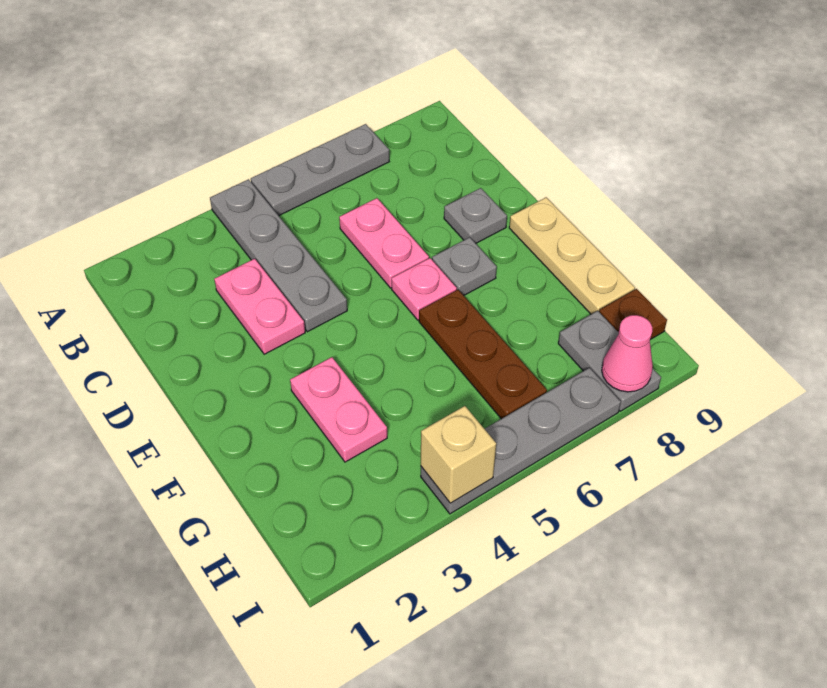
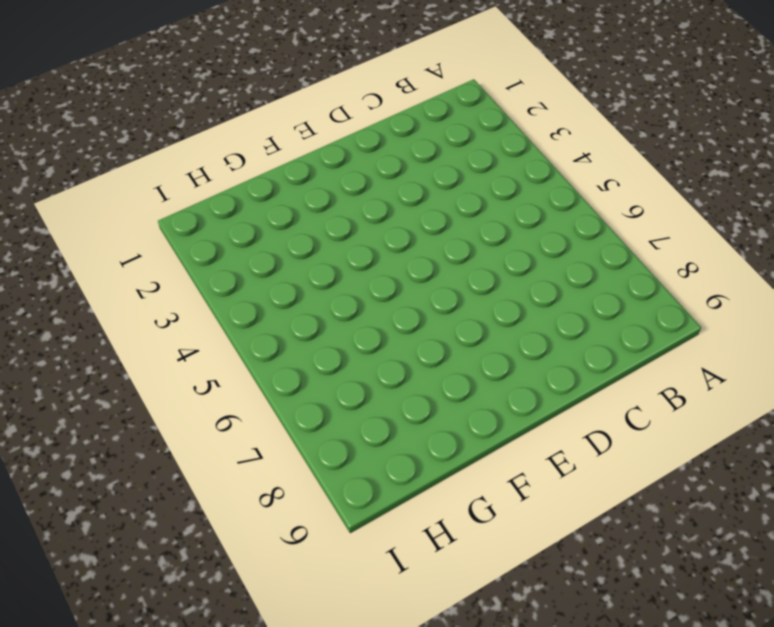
none -> grey 1x4 plate [210,179,347,332]
none -> grey 1x3 plate [251,124,389,216]
none -> pink 1x2 plate [214,259,305,354]

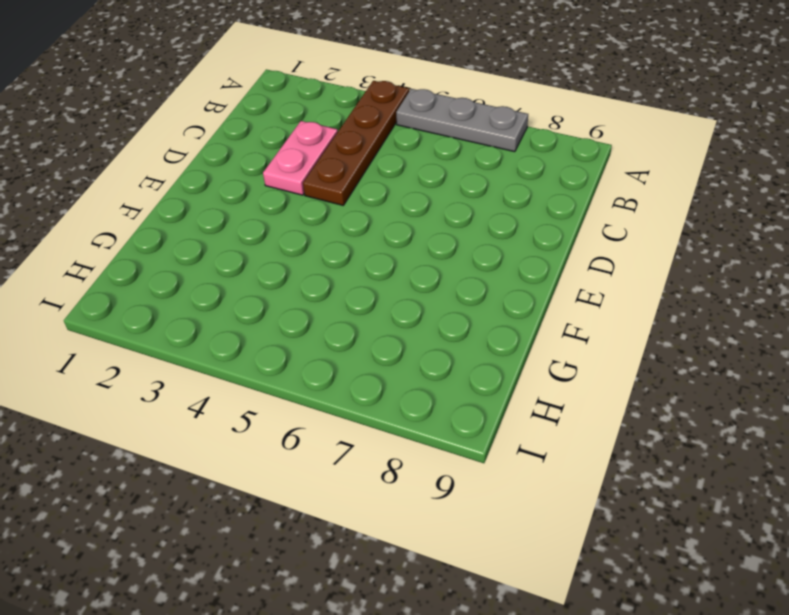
brown 1x4 plate [303,81,409,205] -> grey 1x4 plate [210,179,347,332]
none -> pink 1x2 plate [339,198,429,288]
none -> grey 1x1 plate [444,188,507,243]
none -> pink 1x1 plate [392,258,457,320]

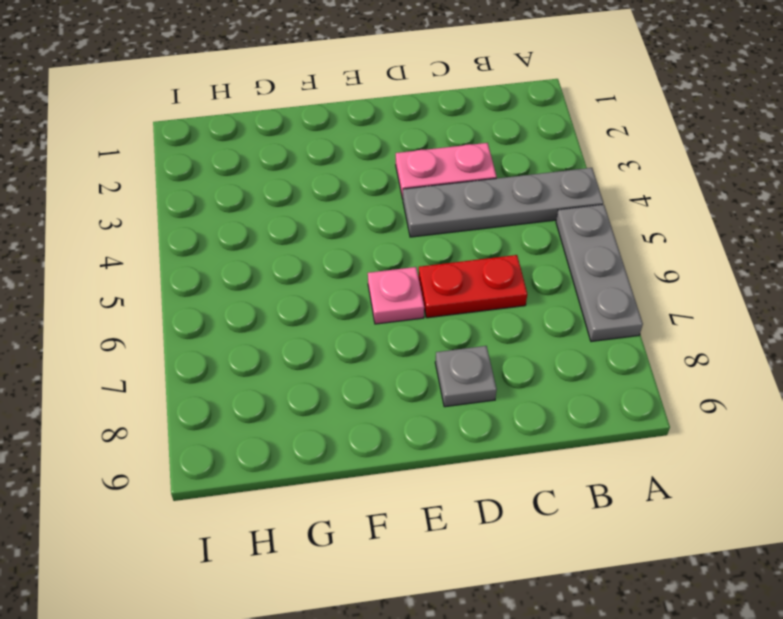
red 1x2 plate [418,255,527,318] -> pink 1x2 plate [339,198,429,288]
none -> grey 1x1 plate [432,237,497,295]
none -> tan 1x3 plate [509,197,635,314]
none -> pink 1x2 plate [290,357,387,462]

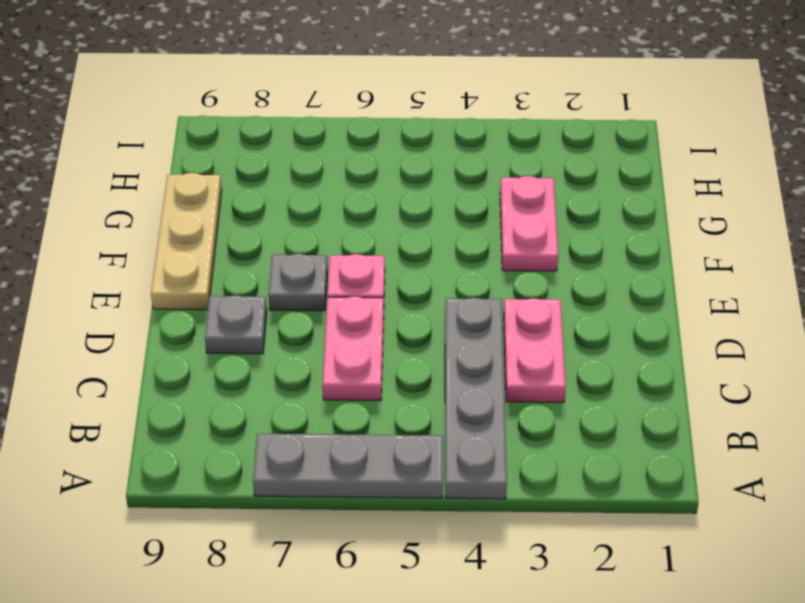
none -> brown 1x3 plate [419,290,547,419]
none -> grey 1x2 plate [558,311,661,411]
none -> brown 1x1 plate [599,289,667,339]

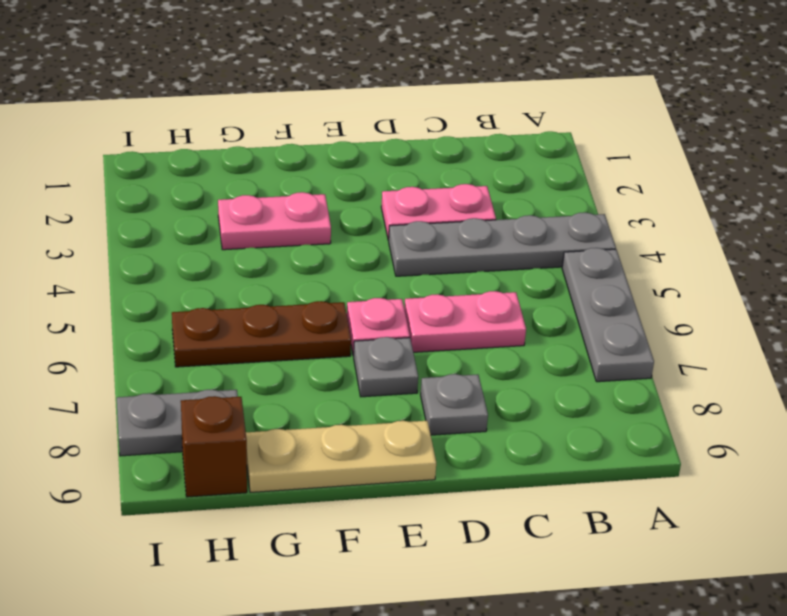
brown 1x1 brick [181,396,247,497] -> brown 1x1 plate [599,289,667,339]
none -> grey 1x4 plate [421,368,621,514]
none -> tan 1x1 brick [421,406,496,503]
none -> pink 1x1 cone [602,315,653,392]

